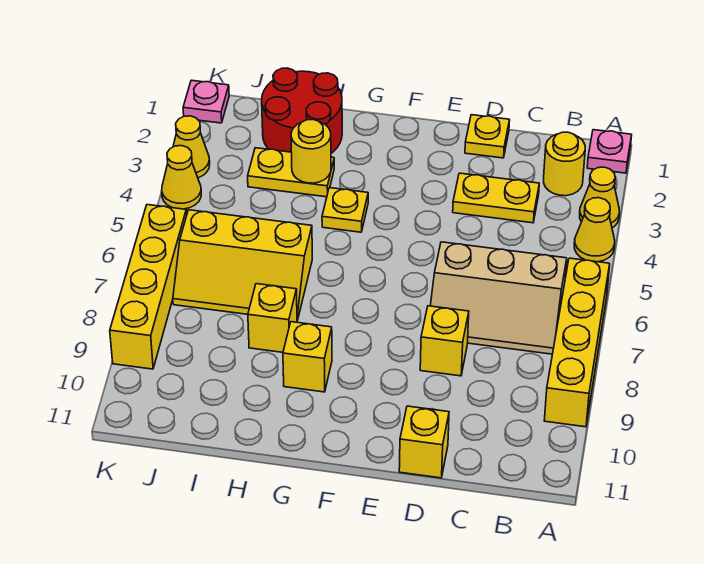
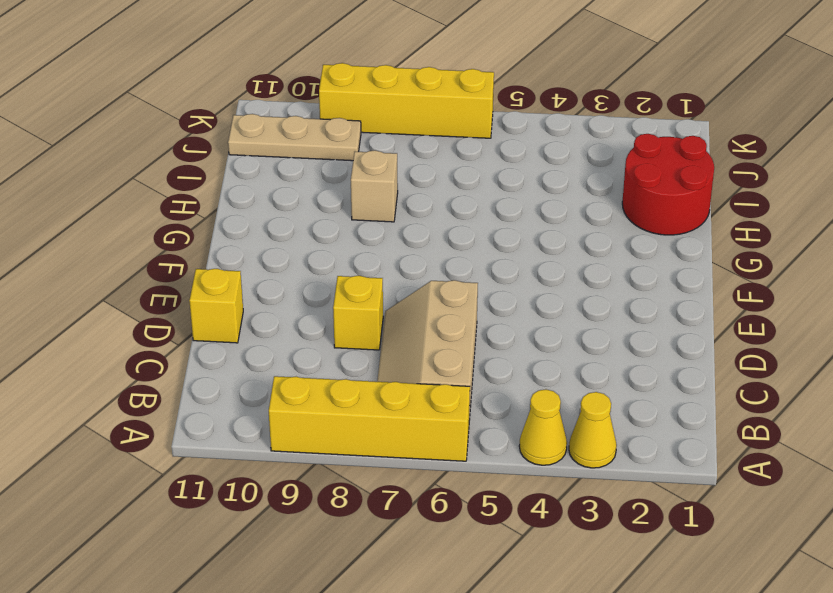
tan 1x1 brick [351,150,398,222] -> yellow 1x1 brick [248,284,297,352]
tan 1x3 plate [228,114,361,161] -> none
none -> pink 1x1 plate [587,130,632,173]
none -> yellow 1x1 round brick [544,132,585,196]
none -> yellow 1x2 plate [453,173,539,223]

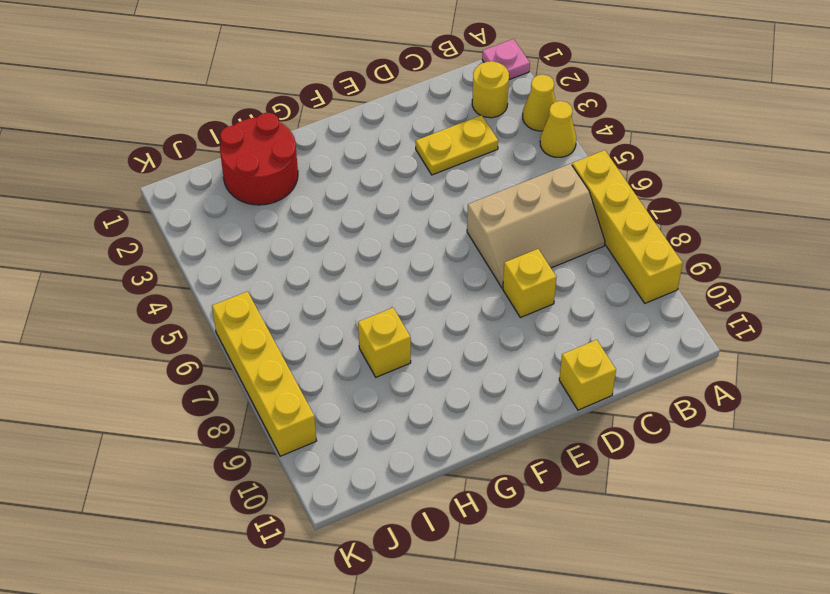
none -> yellow 1x1 plate [465,115,510,158]
none -> yellow 1x1 plate [322,188,368,232]
none -> yellow 1x1 brick [283,322,332,392]

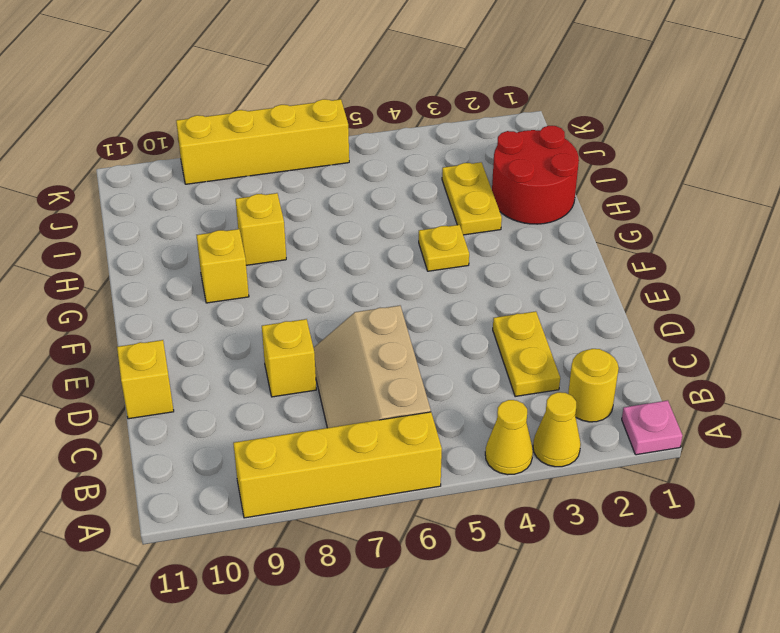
none -> yellow 1x1 plate [465,115,510,158]
none -> yellow 2x3 slope [173,210,312,321]
none -> pink 1x1 plate [183,80,229,123]

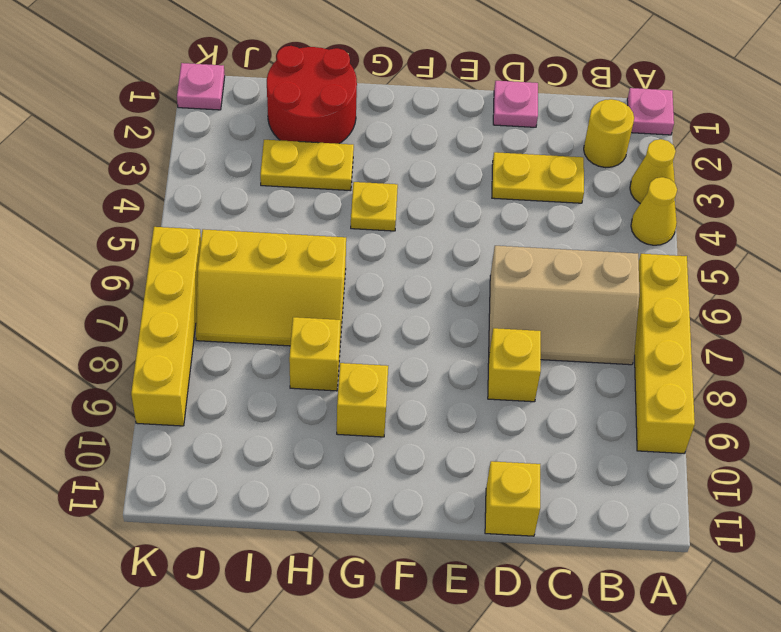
pink 1x1 plate [493,81,538,127] -> yellow 1x1 plate [465,115,510,158]
none -> yellow 1x1 cone [173,116,210,178]
none -> yellow 1x1 cone [162,146,201,209]
none -> yellow 1x1 round brick [291,120,331,183]

